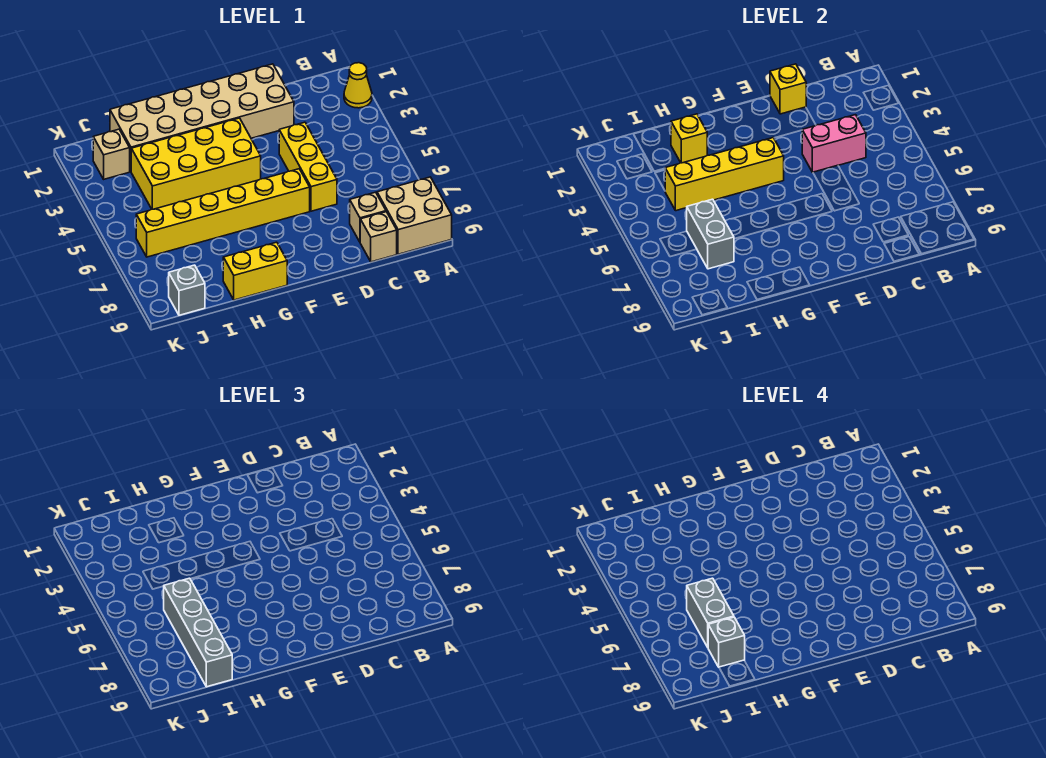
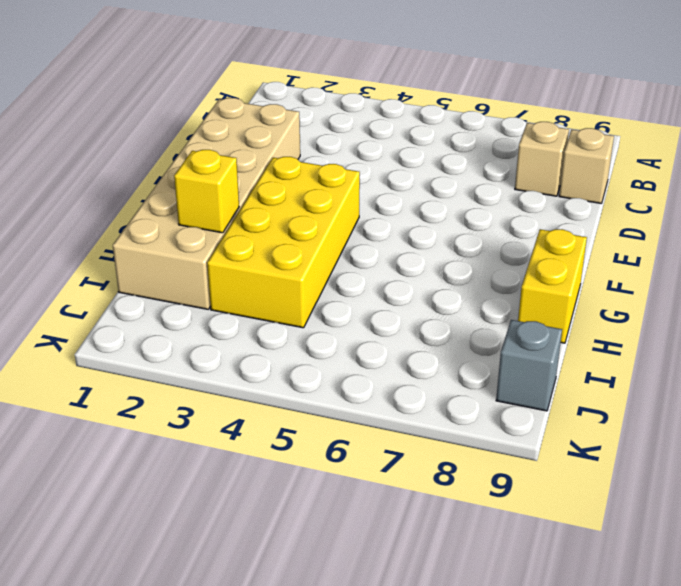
none -> yellow 1x1 cone [344,63,372,108]
none -> tan 2x2 brick [377,177,452,254]
none -> yellow 1x3 brick [279,122,337,211]

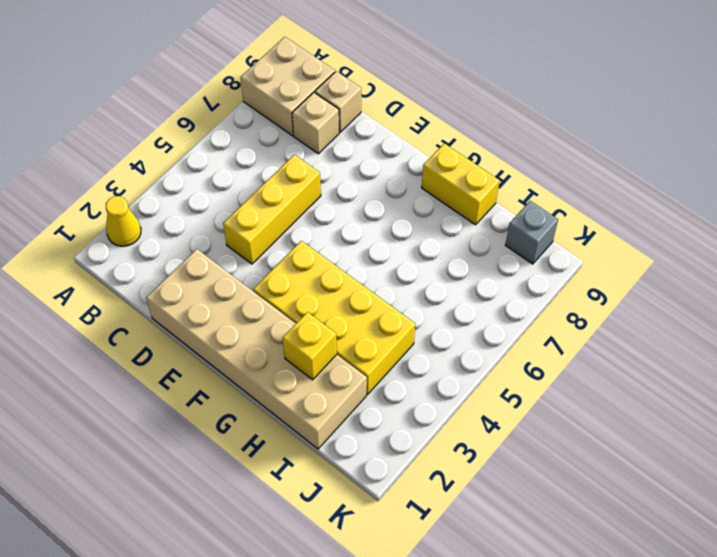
none -> yellow 1x6 brick [136,169,310,257]
none -> tan 1x1 brick [93,129,130,179]
none -> pink 1x2 brick [802,115,866,172]

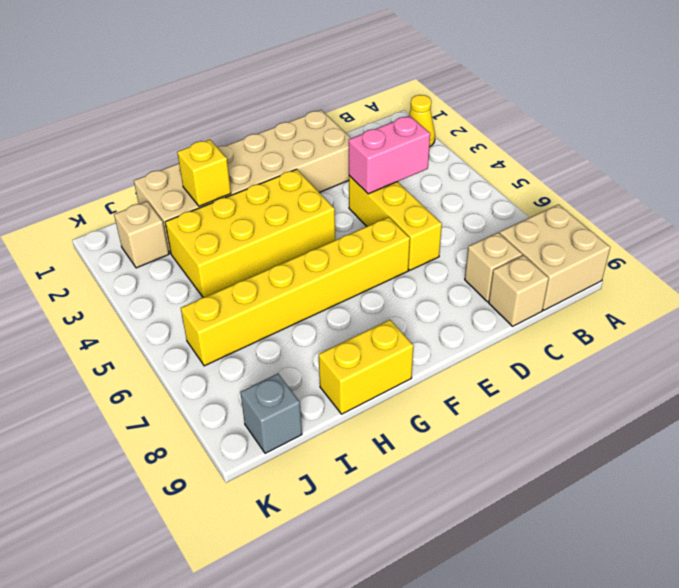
none -> yellow 1x1 brick [770,64,806,114]
none -> yellow 1x4 brick [665,138,784,211]
none -> grey 1x2 brick [687,199,734,269]

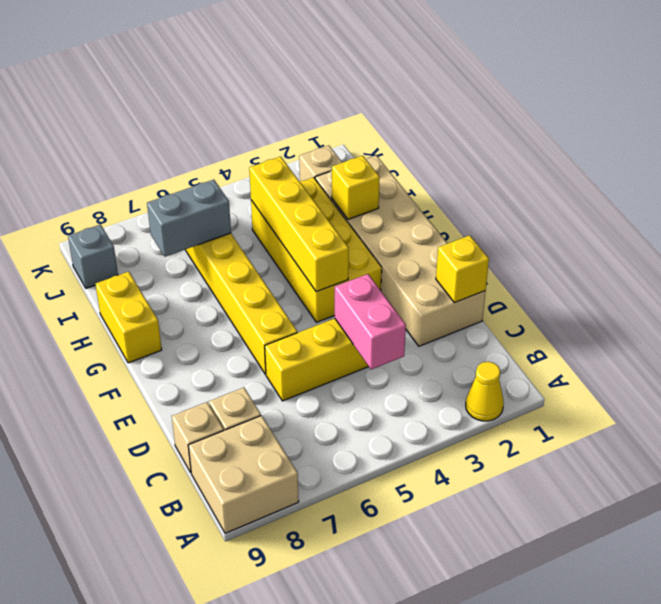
none -> grey 1x4 brick [164,578,232,687]
none -> grey 1x2 brick [687,578,734,647]
none -> grey 1x1 brick [708,617,745,667]

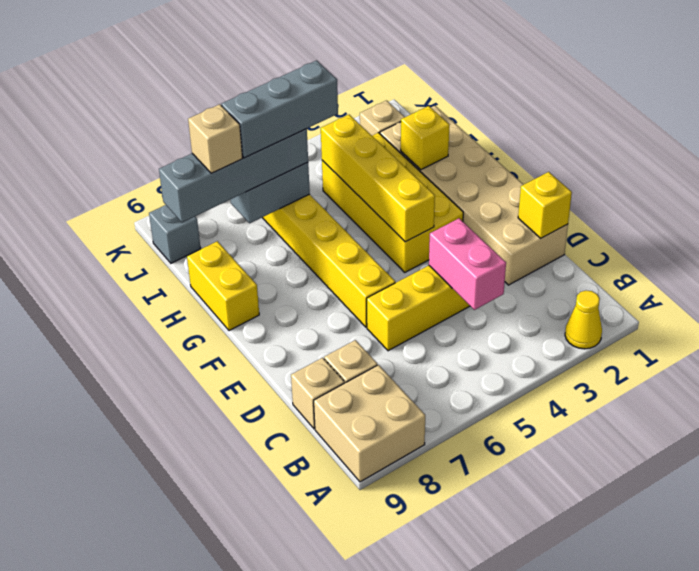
grey 1x3 brick [222,60,338,158] -> grey 1x2 brick [687,578,734,647]
tan 1x1 brick [188,104,243,173] -> grey 1x1 brick [708,617,745,667]

